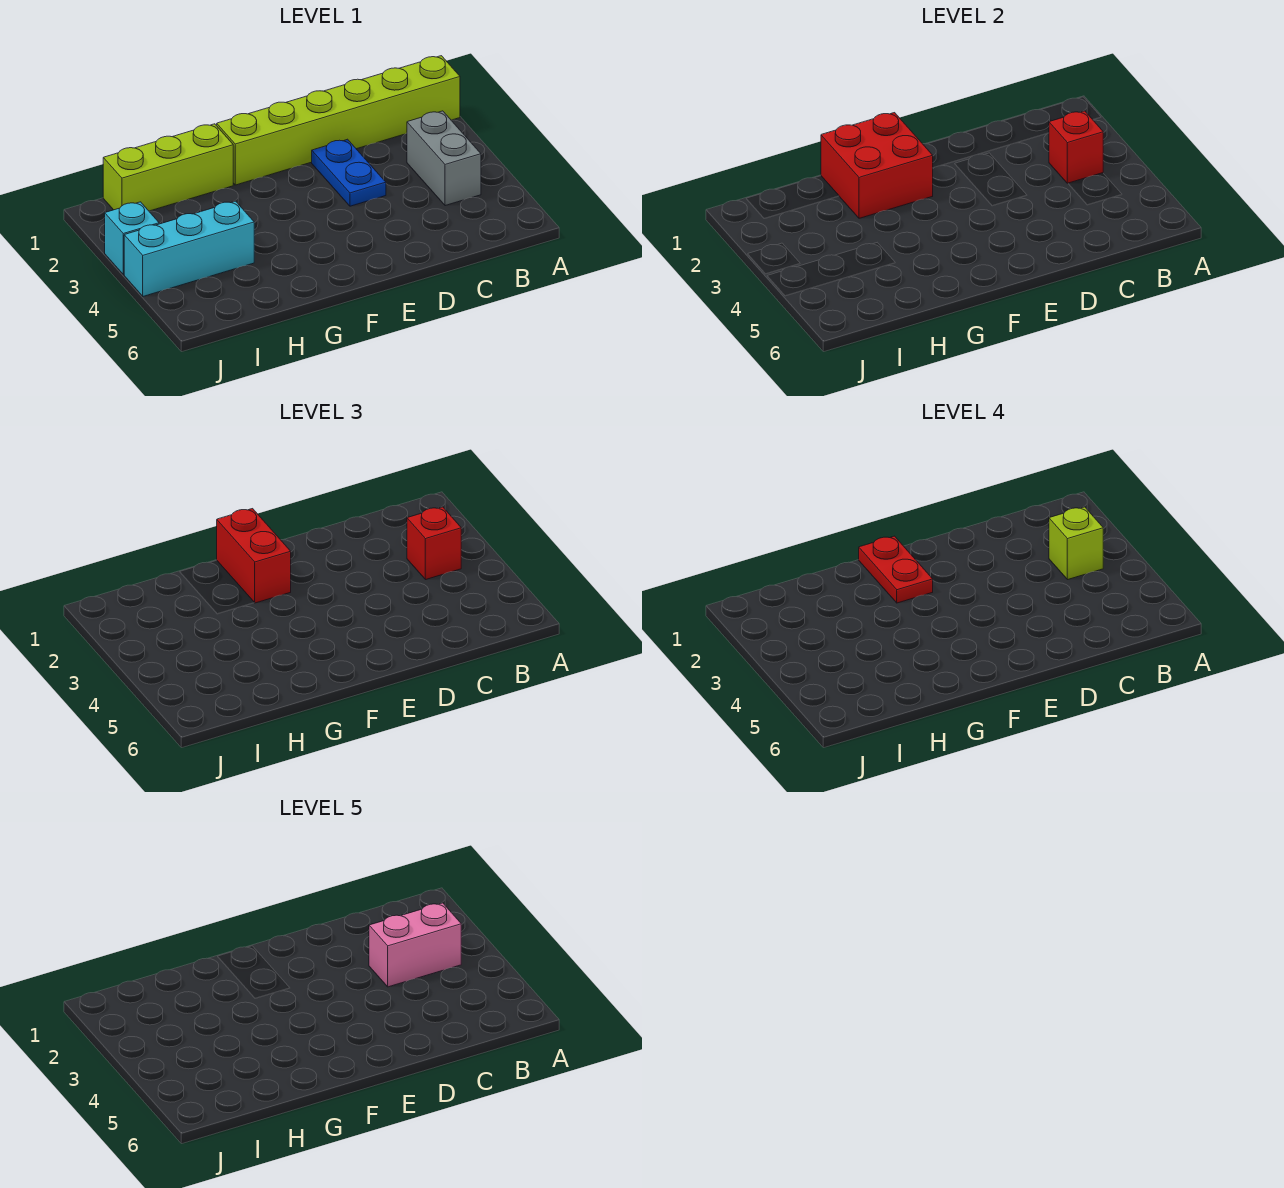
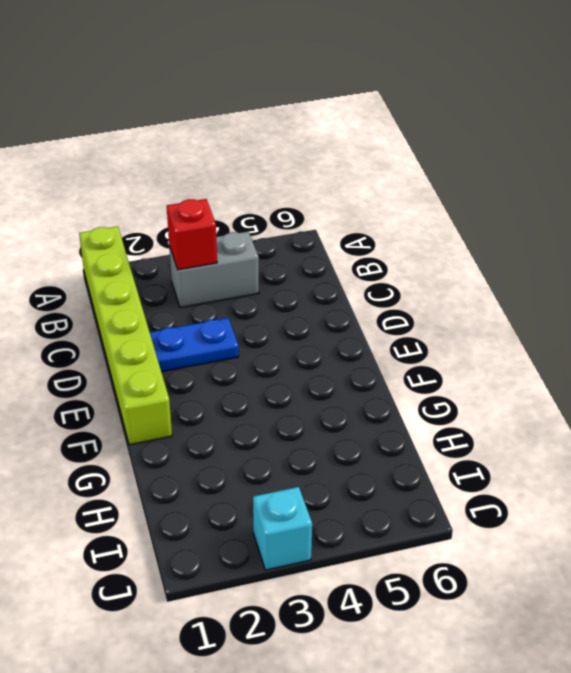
none -> lime 1x3 brick [103,124,233,211]
none -> cyan 1x3 brick [124,201,254,296]
none -> red 2x2 brick [821,113,933,218]

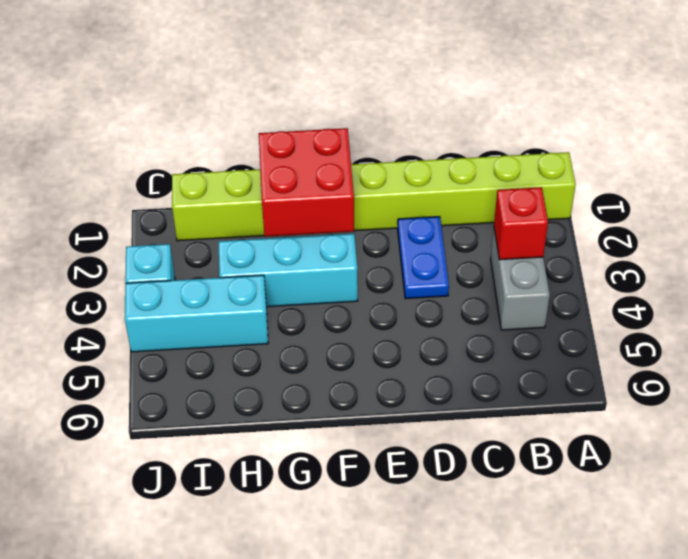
cyan 1x3 brick [218,234,358,307] -> none
none -> red 1x1 brick [407,507,461,580]
none -> red 1x2 brick [217,509,291,603]
none -> lime 1x1 brick [1049,507,1103,580]

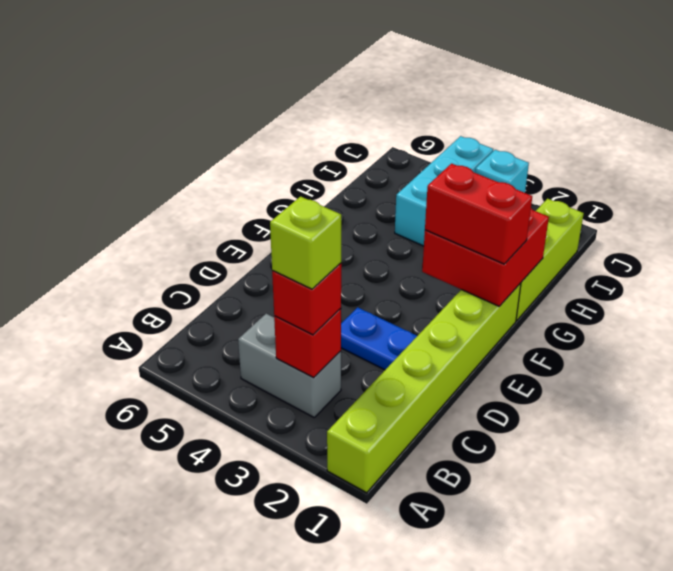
none -> red 1x2 plate [859,536,933,603]
none -> pink 1x2 brick [369,903,461,987]

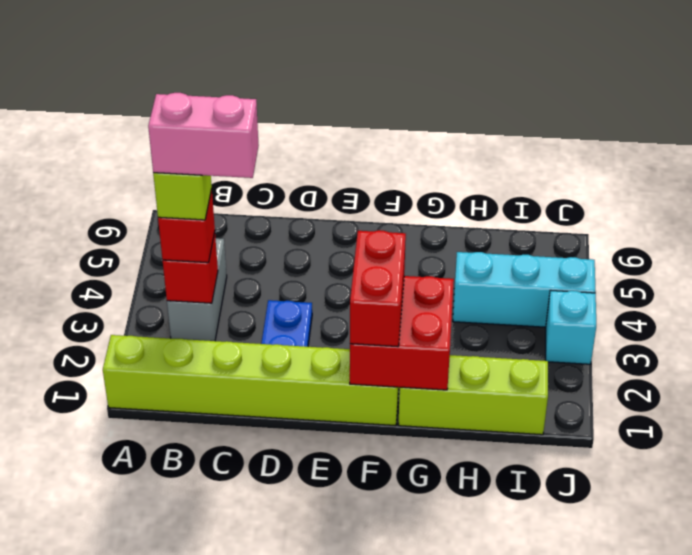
none -> red 1x2 plate [859,536,933,603]

